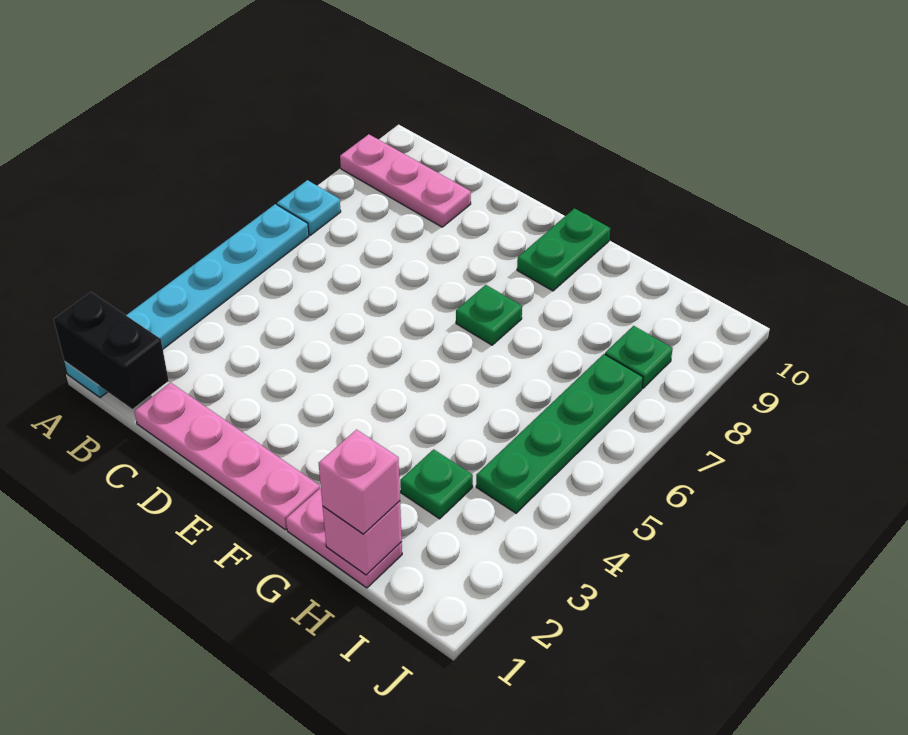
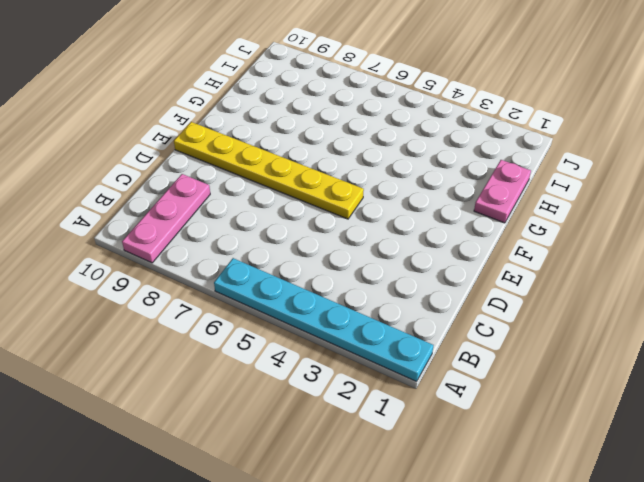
yellow 1x6 plate [174,122,364,219] -> none
none -> cyan 1x1 plate [277,180,341,235]
none -> pink 1x4 plate [134,383,320,530]
none -> green 1x1 plate [456,285,522,345]

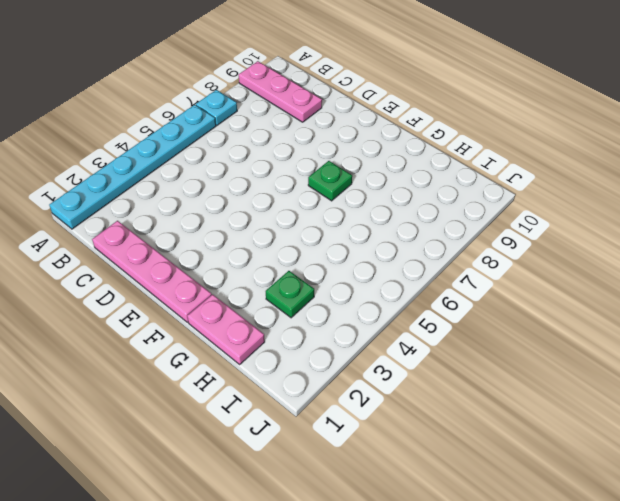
none -> green 1x2 plate [517,208,610,291]
none -> green 1x4 plate [476,354,643,513]
none -> green 1x1 plate [605,326,673,388]

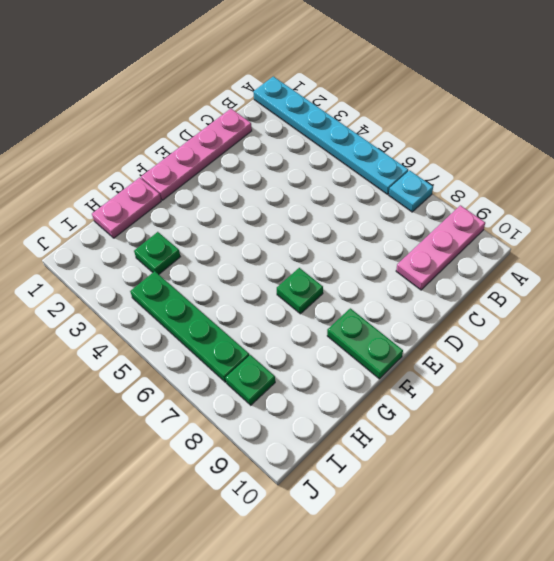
none -> black 1x2 brick [54,292,169,409]
none -> pink 1x1 brick [323,501,402,575]
none -> pink 1x1 brick [319,430,400,534]

